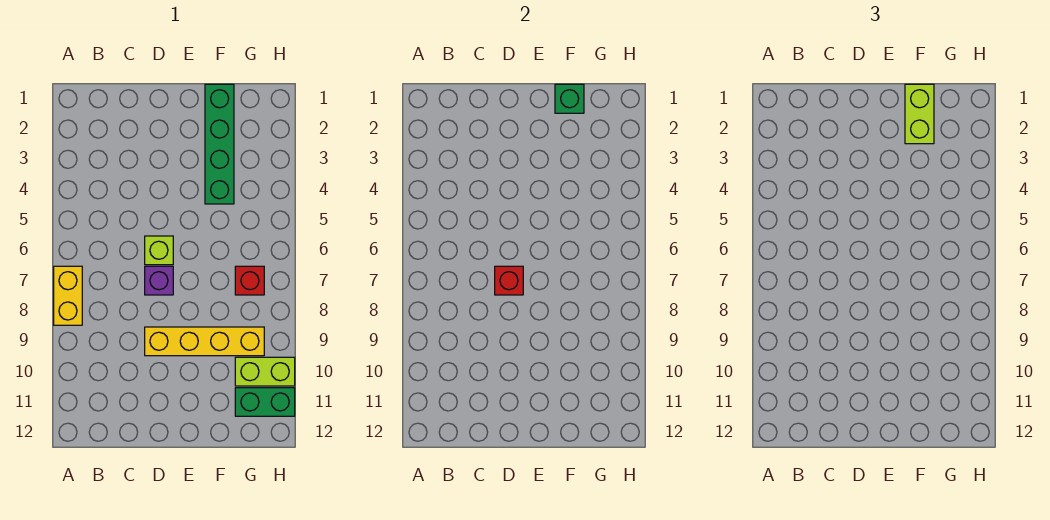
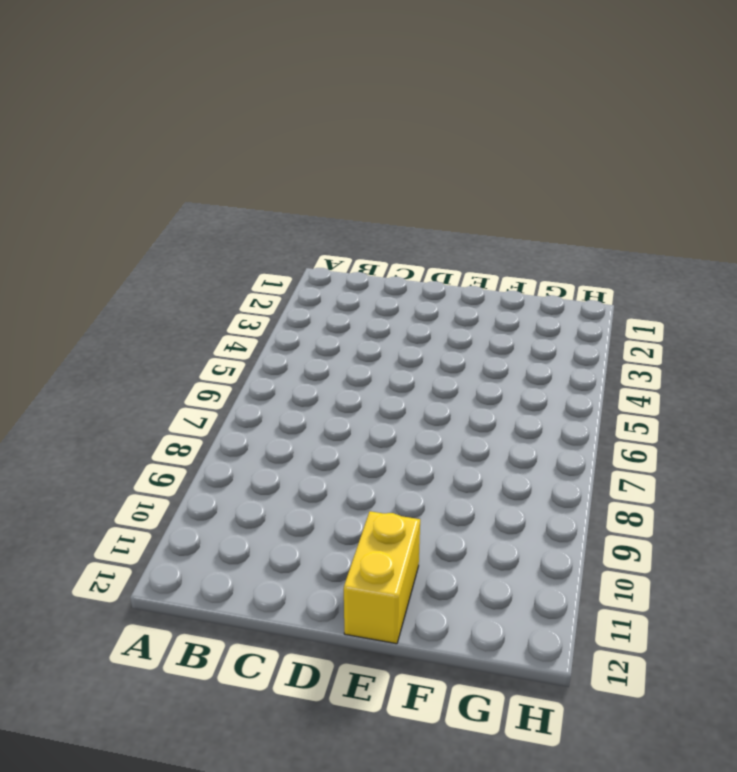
yellow 1x2 brick [344,511,420,644] -> yellow 1x2 brick moved to [54,266,82,325]
none -> lime 1x1 brick [145,236,173,265]
none -> purple 1x1 brick [145,266,173,295]

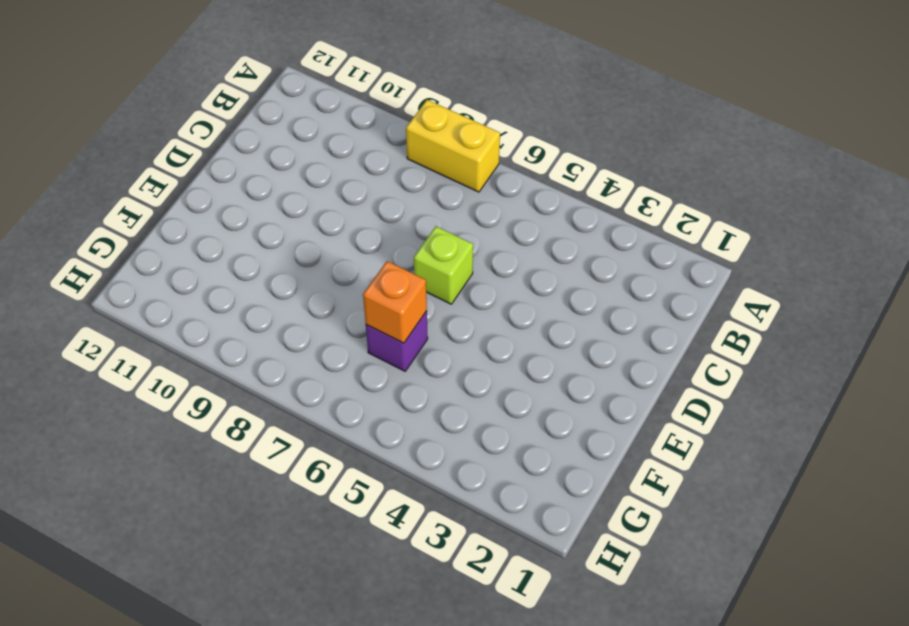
purple 1x1 brick [366,311,428,371] -> purple 1x1 brick moved to [145,266,173,295]
orange 1x1 brick [363,261,427,343] -> none
none -> yellow 1x4 brick [145,327,264,356]
none -> green 1x4 brick [205,84,234,204]

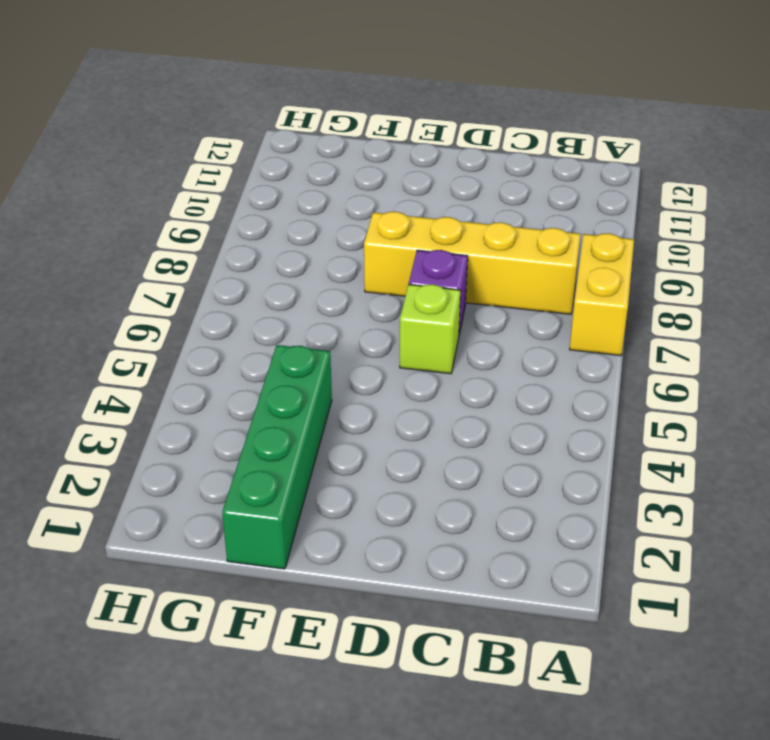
yellow 1x4 brick [364,212,581,314] -> yellow 1x4 brick moved to [145,327,264,356]
none -> red 1x1 brick [235,266,264,295]
none -> lime 1x2 brick [235,357,295,386]

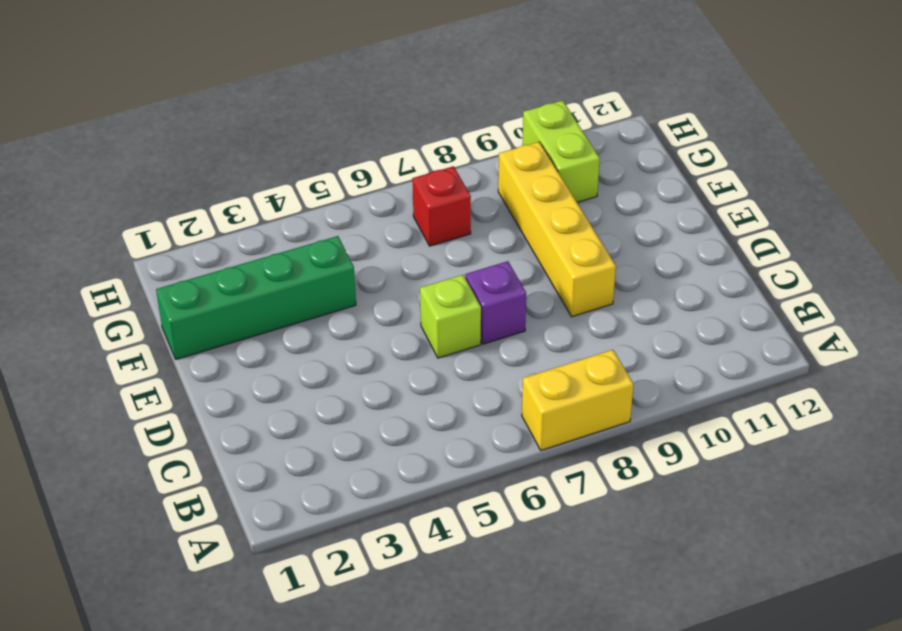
none -> green 1x2 brick [235,388,295,416]
none -> red 1x1 brick [495,266,523,295]

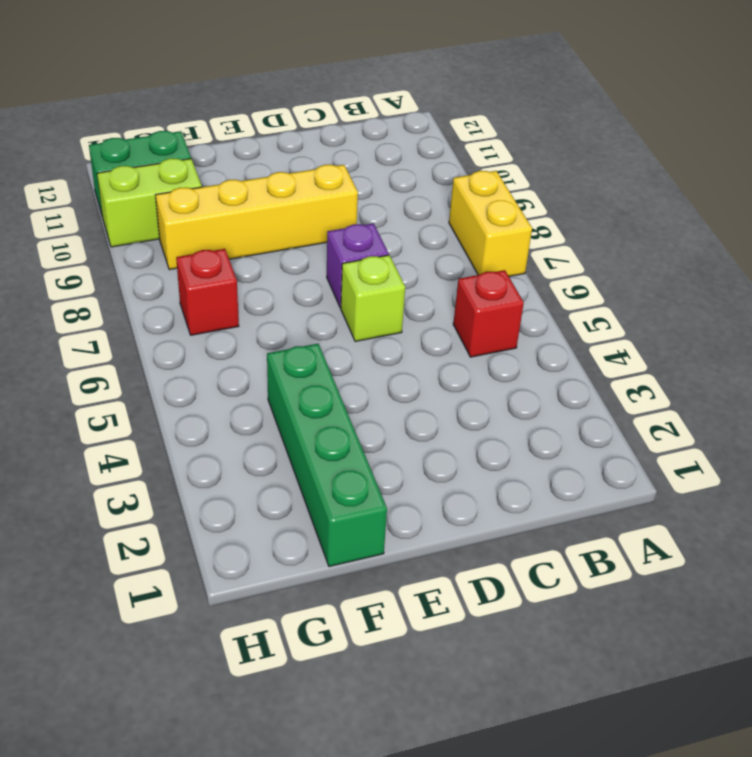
red 1x1 brick [453,270,524,357] -> red 1x1 brick moved to [495,266,523,295]
none -> green 1x1 brick [555,84,584,113]
none -> lime 1x2 brick [905,84,934,144]

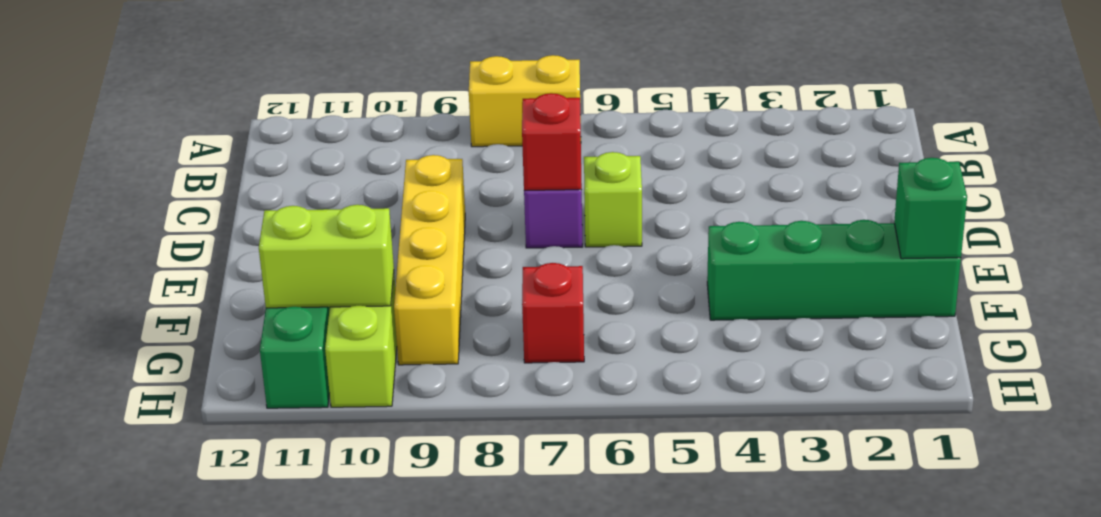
lime 1x2 brick [259,205,394,308] -> lime 1x2 brick moved to [905,84,934,144]

